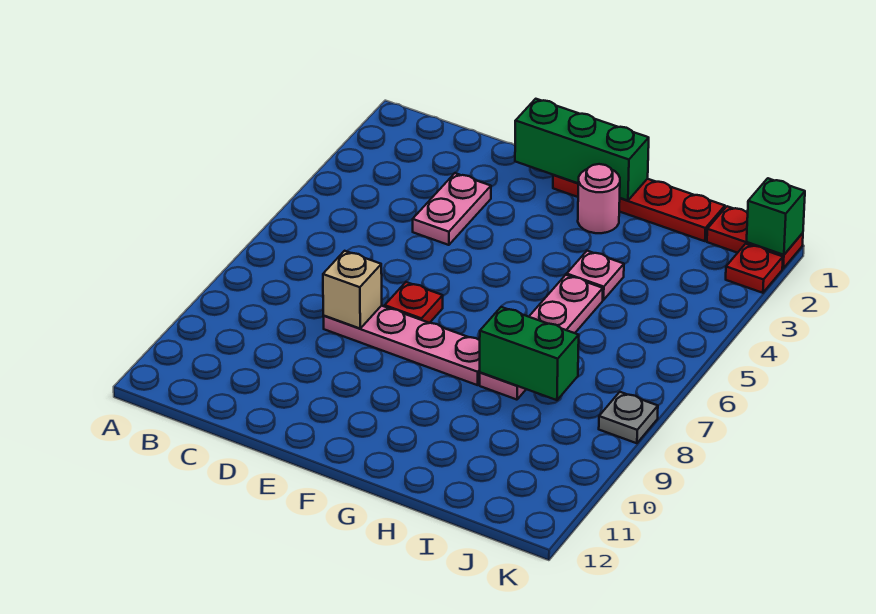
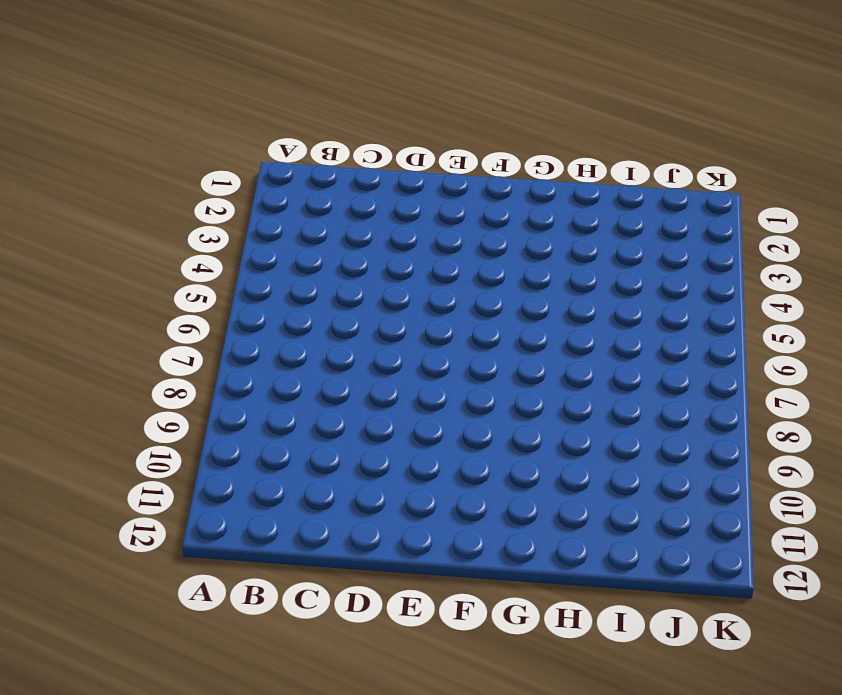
none -> pink 1x2 plate [413,173,491,245]
none -> pink 1x4 plate [323,306,480,385]
none -> red 1x1 plate [385,282,443,323]

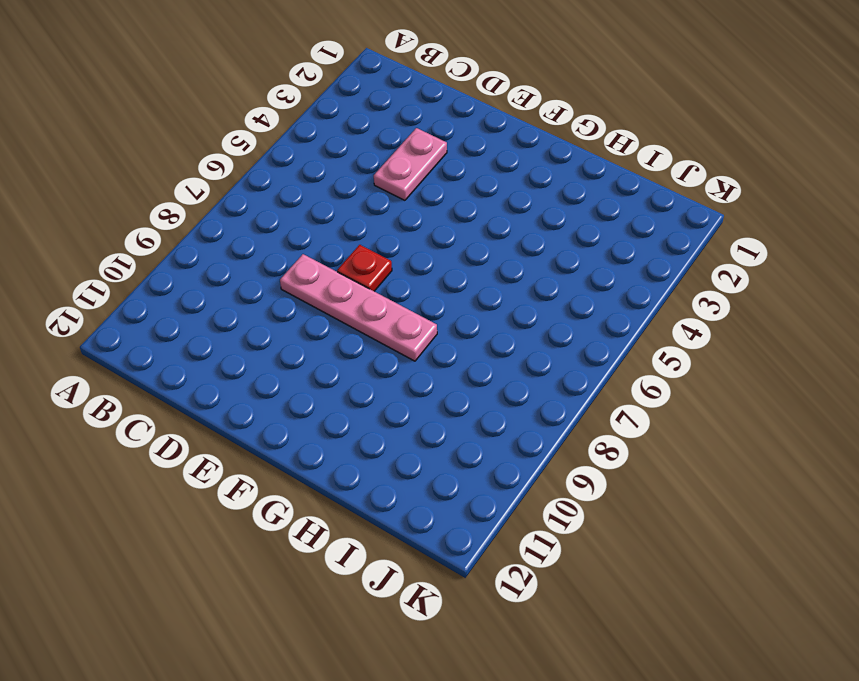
none -> red 1x4 plate [553,175,725,241]
none -> pink 1x1 round brick [578,164,620,233]
none -> pink 1x1 plate [567,251,624,300]

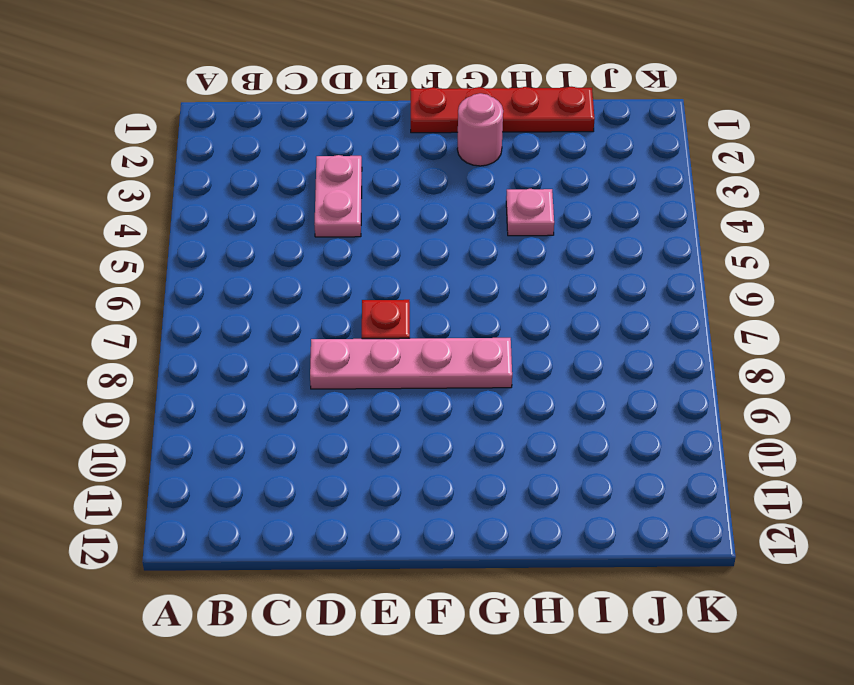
none -> pink 1x4 plate [480,275,603,400]
none -> red 1x2 plate [707,206,803,268]
none -> red 1x1 plate [726,244,783,293]

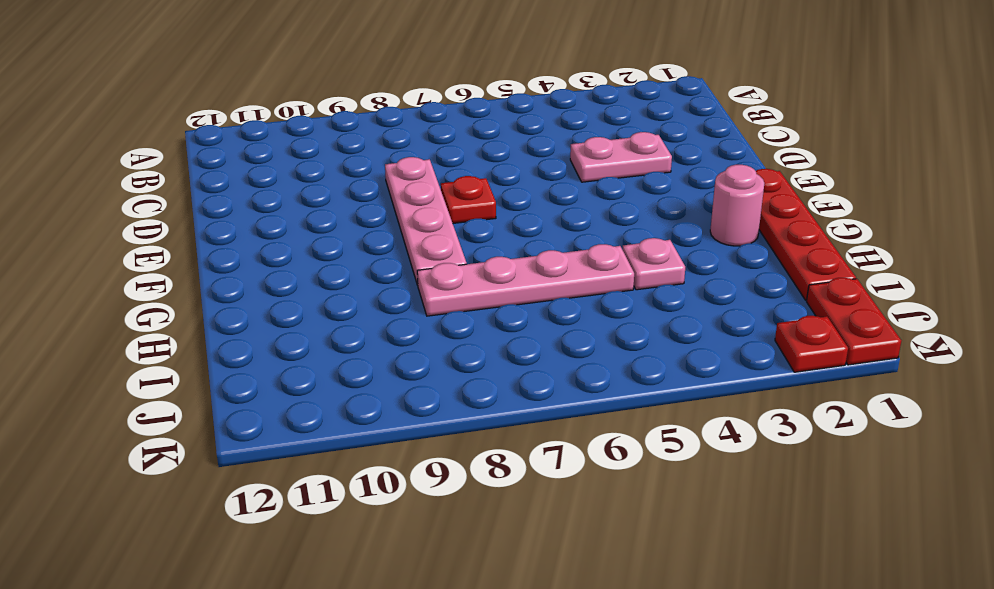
none -> grey 1x1 plate [599,392,658,443]
none -> tan 1x1 brick [323,251,382,328]
none -> green 1x3 brick [515,99,649,201]

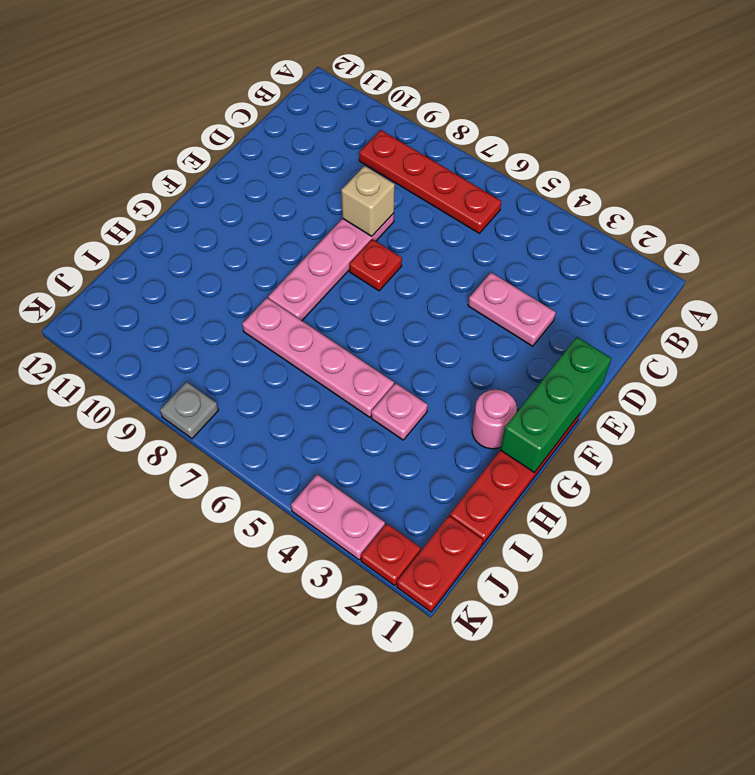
red 1x4 plate [359,130,501,233] -> none
pink 1x2 plate [291,474,385,560] -> none
none -> green 1x2 brick [480,307,579,400]
none -> green 1x1 brick [747,178,805,255]

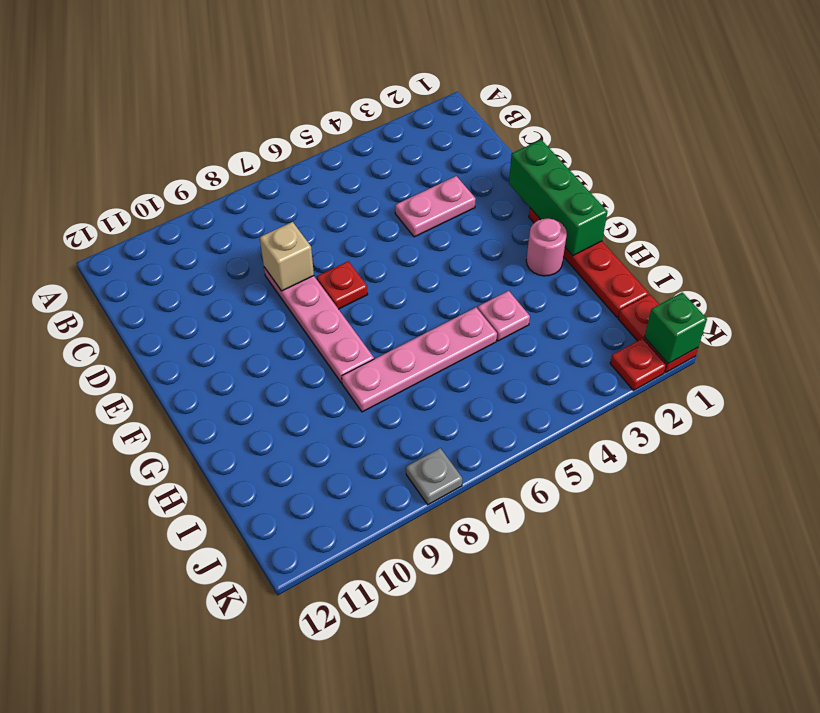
none -> green 1x2 brick [480,307,579,400]

